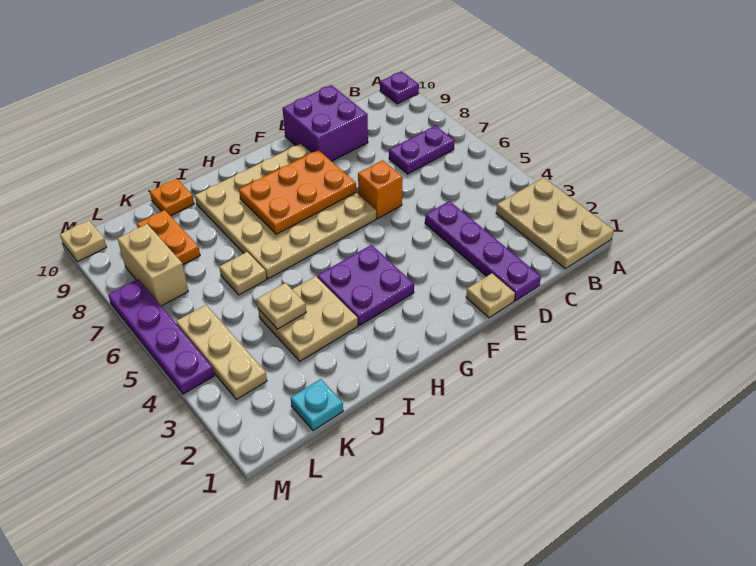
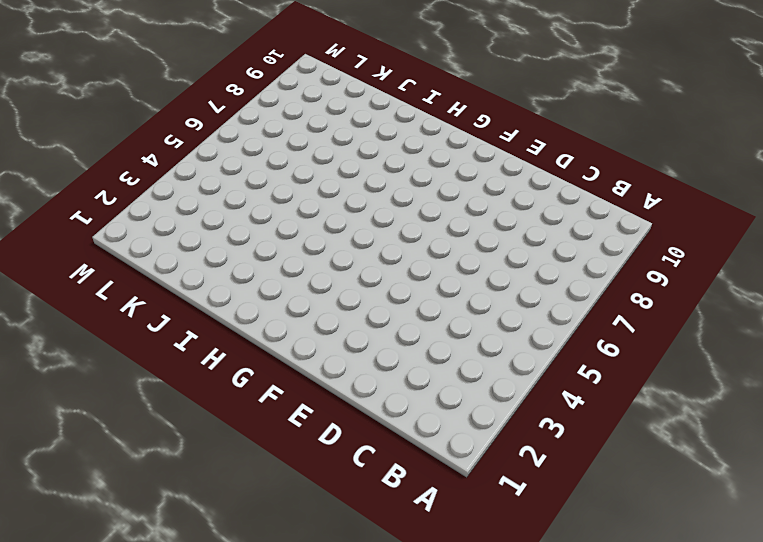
none -> tan 2x3 plate [496,177,614,269]
none -> purple 1x1 plate [380,71,419,104]
none -> purple 1x2 plate [389,126,455,174]

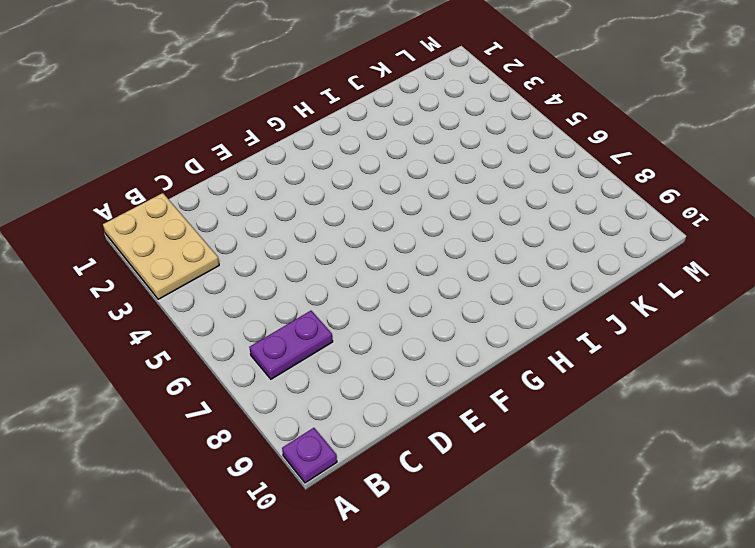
none -> purple 1x4 plate [425,201,541,301]
none -> purple 2x2 brick [283,85,368,161]
none -> tan 1x1 plate [466,273,515,318]

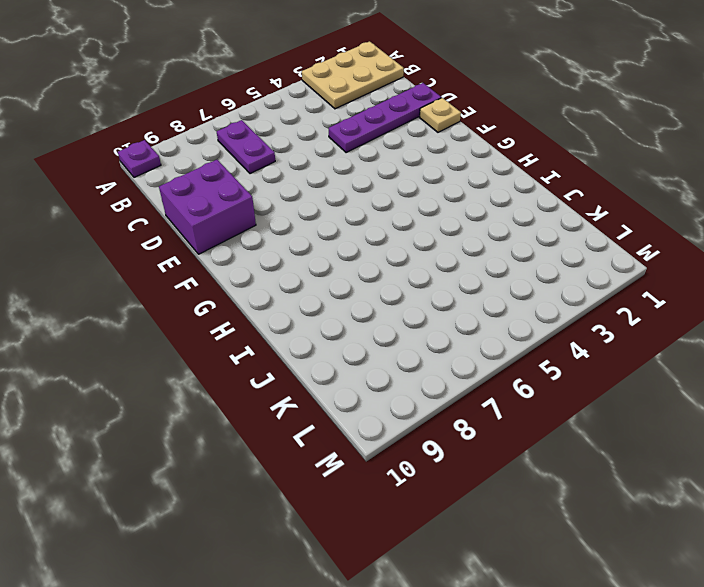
none -> orange 1x1 brick [358,160,403,218]
none -> tan 4x4 plate [195,144,376,279]
none -> purple 2x2 plate [317,245,414,325]

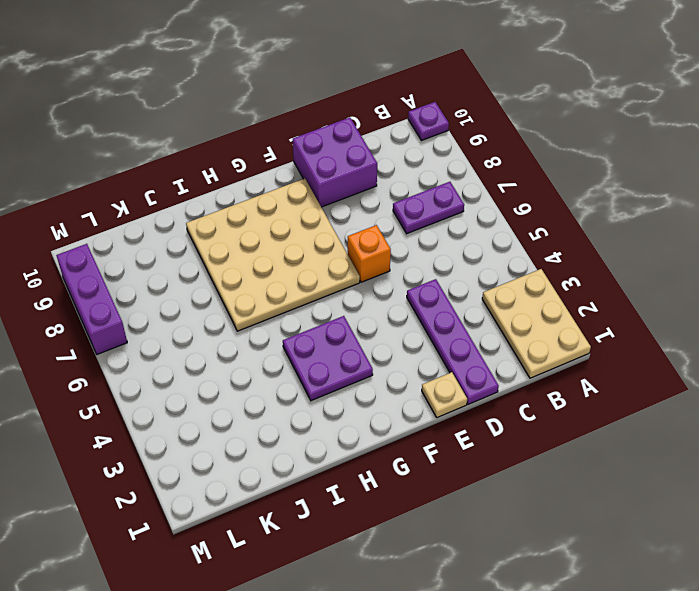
purple 1x3 brick [56,244,127,354] -> purple 1x4 plate [108,279,214,394]
none -> tan 2x2 plate [258,276,358,361]
none -> tan 1x1 plate [219,252,267,295]
none -> orange 1x1 plate [150,179,194,216]

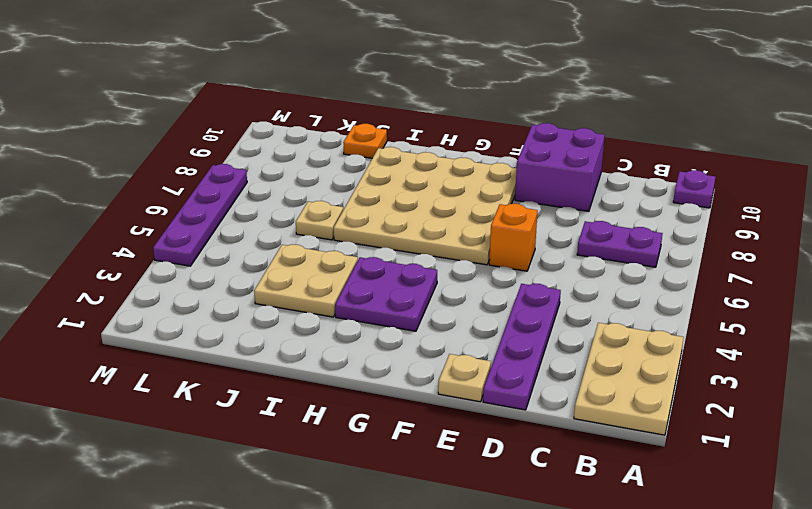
none -> cyan 1x1 plate [291,379,343,430]
none -> orange 1x2 plate [137,210,200,264]
none -> tan 1x3 plate [176,305,267,399]

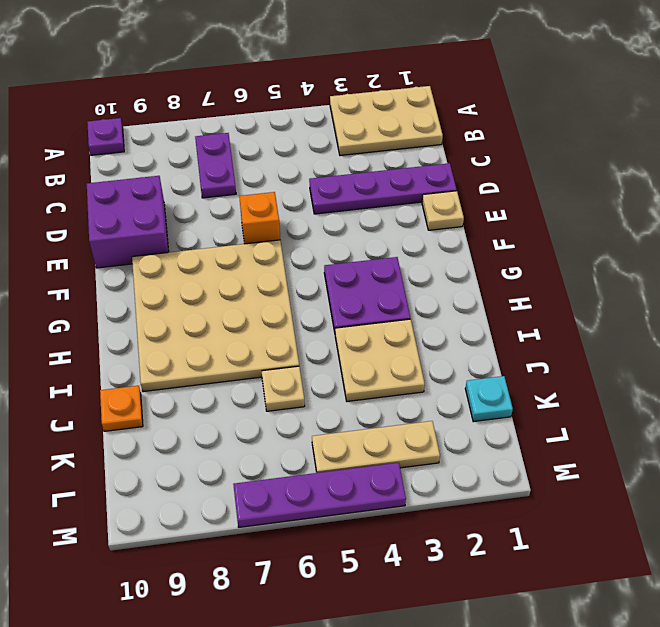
none -> orange 1x2 plate [137,210,200,264]
none -> tan 1x2 brick [117,224,188,306]
none -> tan 1x1 plate [60,221,107,262]

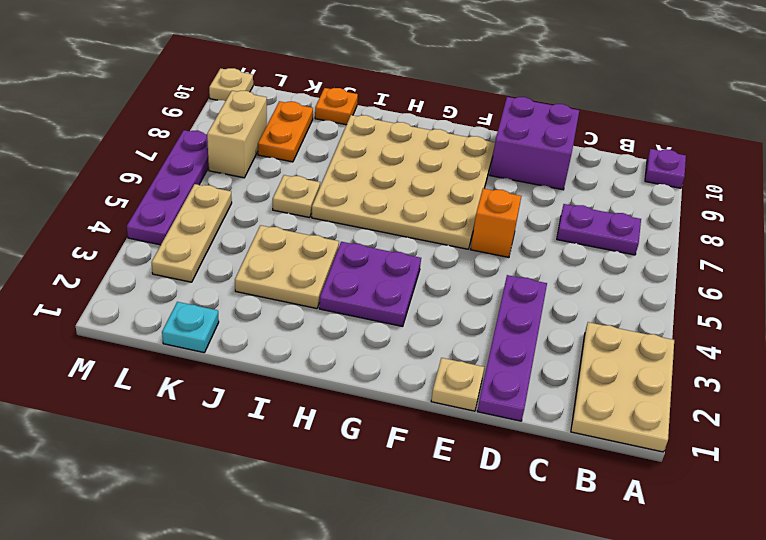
none -> orange 2x3 plate [239,150,356,234]
none -> tan 1x1 plate [257,283,306,329]

